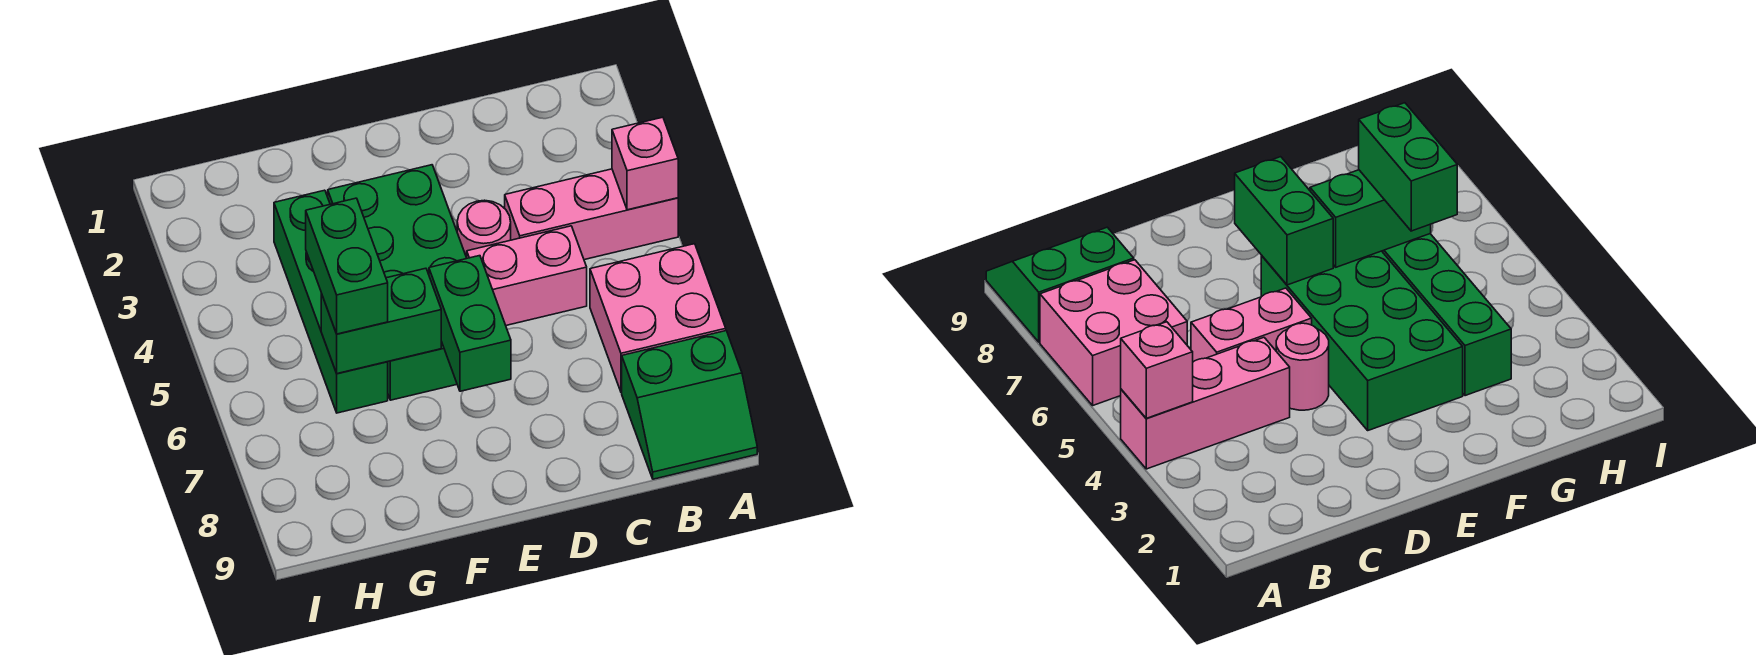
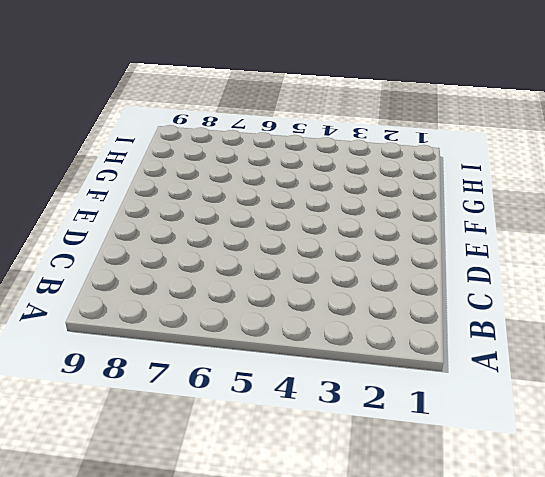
none -> pink 1x3 brick [505,169,678,260]
none -> pink 2x2 brick [590,244,726,392]

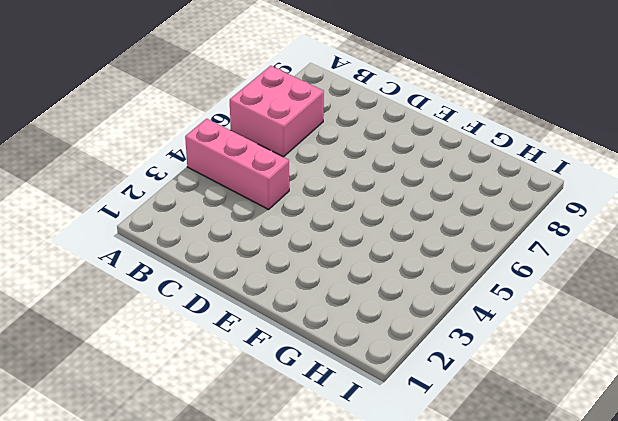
none -> green 2x2 slope [622,331,757,479]
none -> pink 1x2 brick [467,226,587,325]

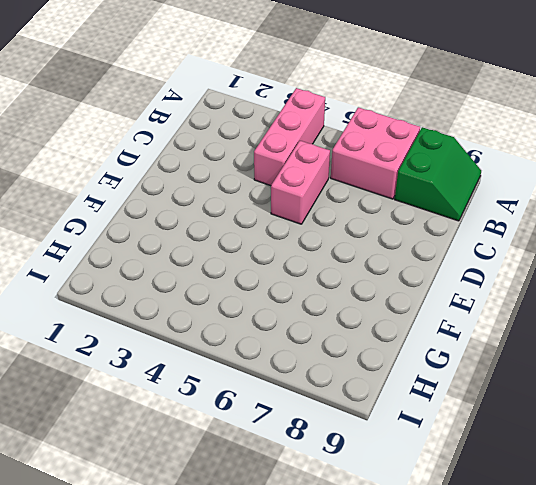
none -> pink 1x1 round brick [457,200,511,258]
none -> green 2x4 brick [328,165,467,400]

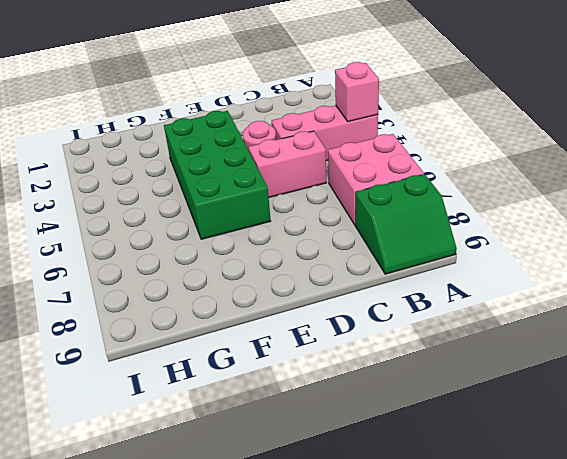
none -> green 1x4 brick [274,190,388,413]
none -> green 1x2 brick [429,256,511,391]

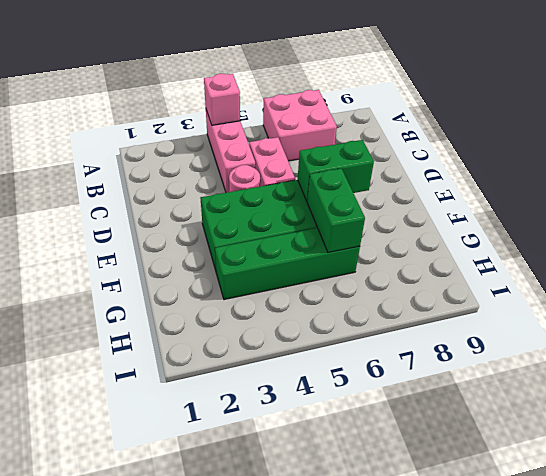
none -> green 2x2 slope [622,331,757,479]
none -> green 1x2 brick [306,198,388,334]

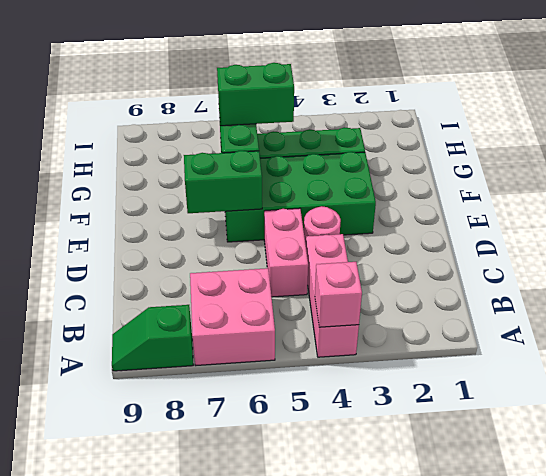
green 1x2 slope [112,305,193,371] -> green 2x2 slope [622,331,757,479]

